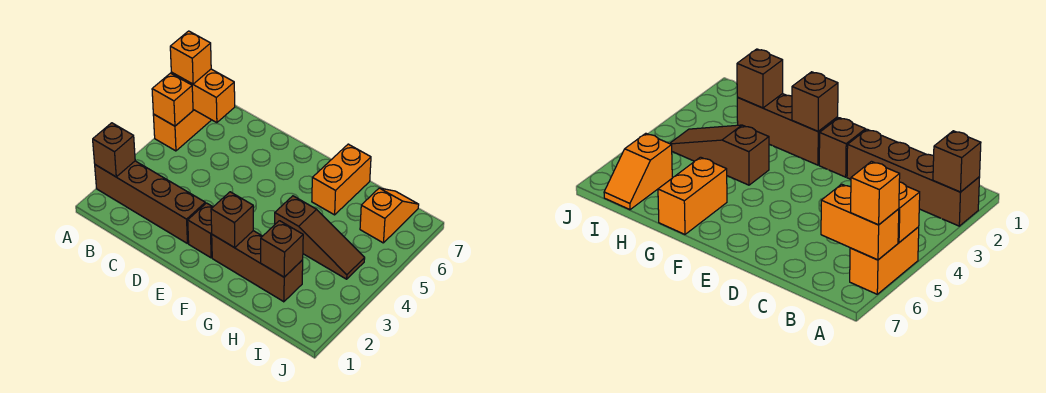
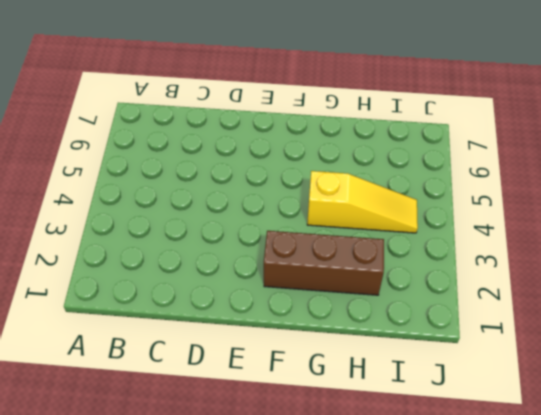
yellow 1x3 slope [307,171,418,233] -> brown 1x3 slope [275,196,365,279]
none -> brown 1x4 brick [95,161,205,243]
none -> orange 1x2 brick [153,110,211,151]
none -> brown 1x1 brick [188,203,213,258]

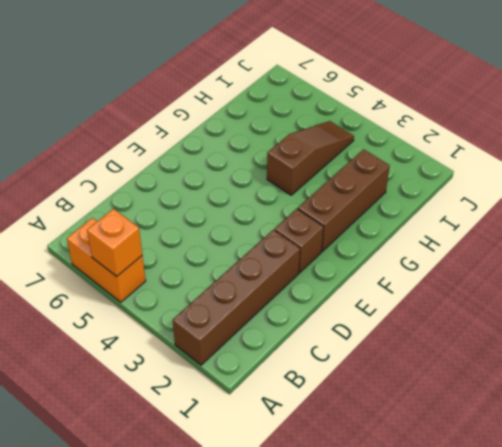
none -> orange 1x2 brick [312,144,371,215]
none -> orange 1x2 slope [360,188,419,243]
none -> brown 1x1 brick [93,123,135,177]

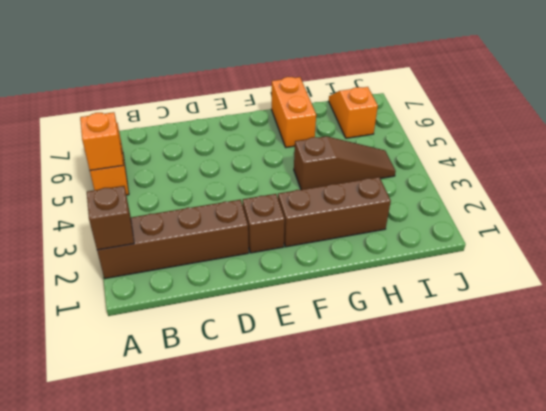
none -> orange 1x2 brick [171,69,235,123]
none -> brown 1x1 brick [211,192,253,248]
none -> brown 1x1 brick [261,221,303,277]

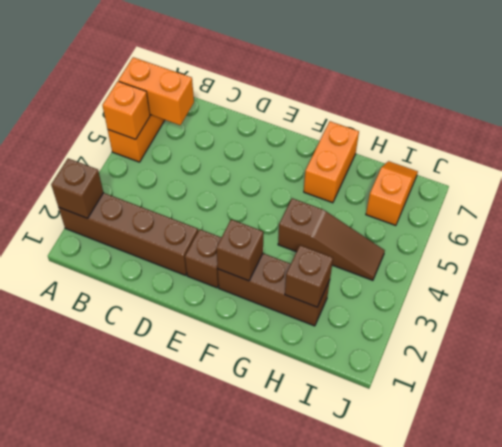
none -> orange 1x1 brick [170,31,211,84]

